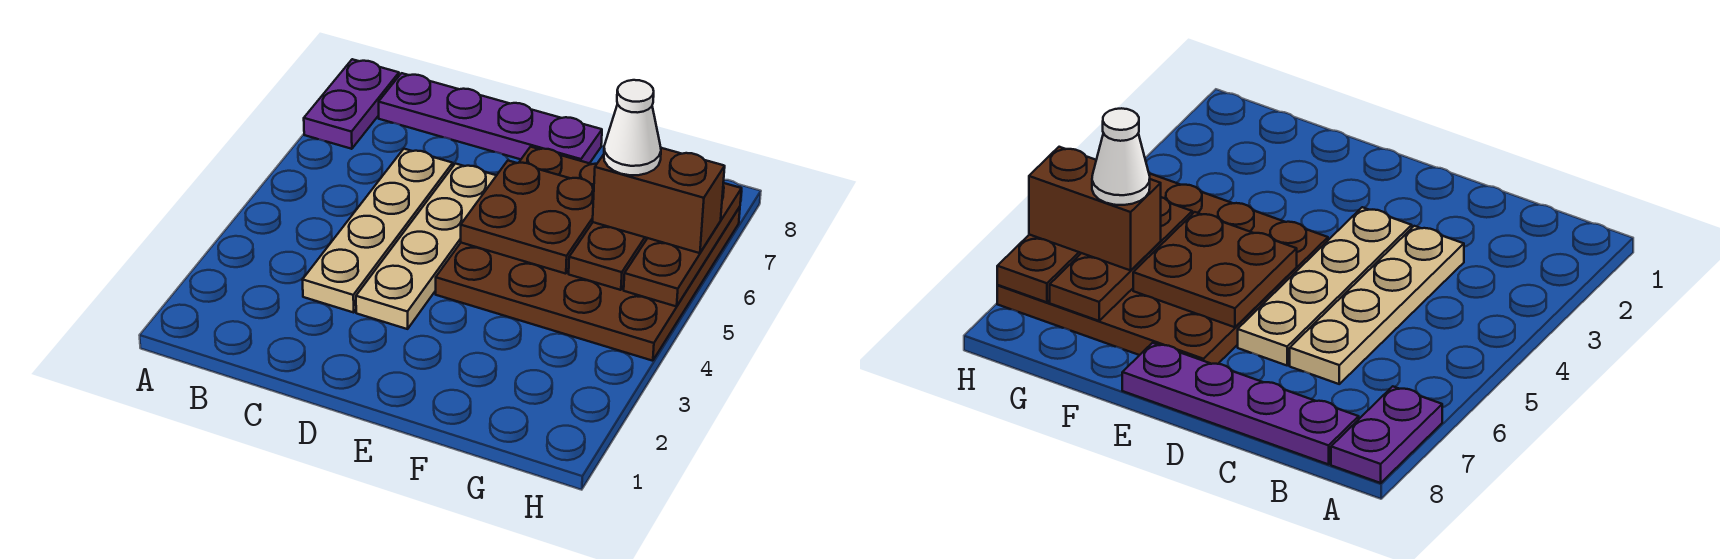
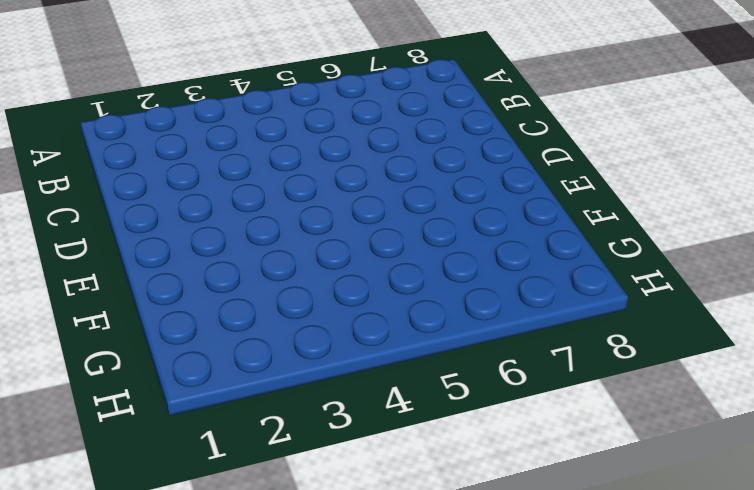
none -> purple 1x2 plate [304,59,399,149]
none -> purple 1x4 plate [379,73,602,163]

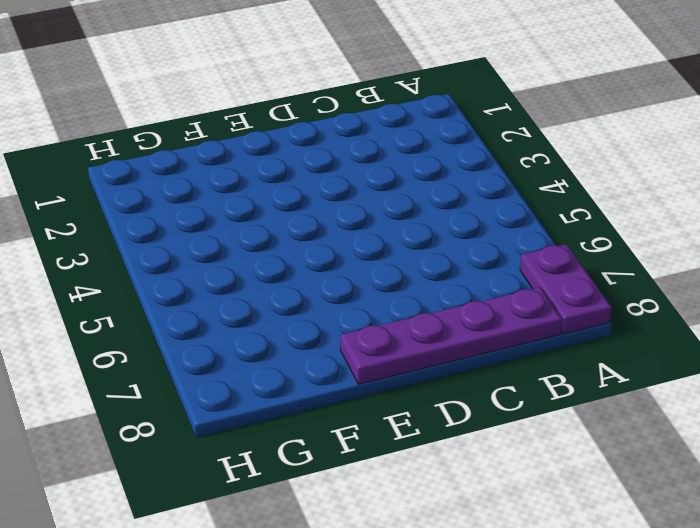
none -> tan 1x4 plate [303,149,453,312]
none -> tan 1x4 plate [356,164,497,329]

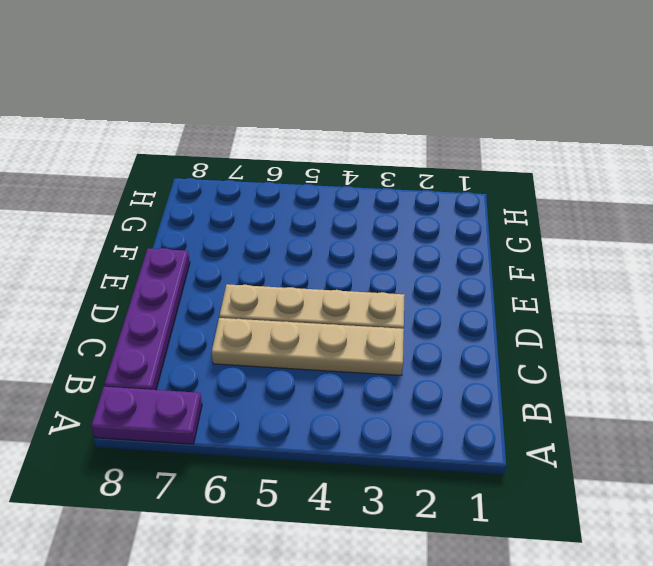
none -> brown 4x4 plate [436,147,740,361]
none -> brown 2x2 plate [461,161,594,274]

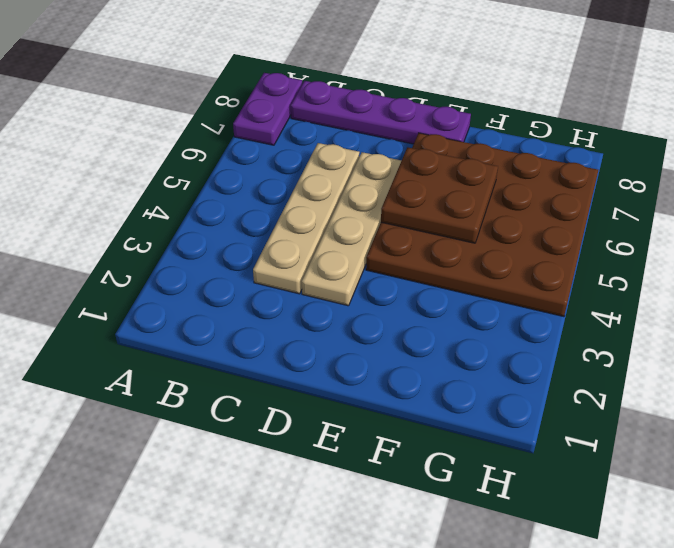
none -> brown 1x3 plate [569,222,647,290]
none -> brown 1x3 plate [624,183,742,306]

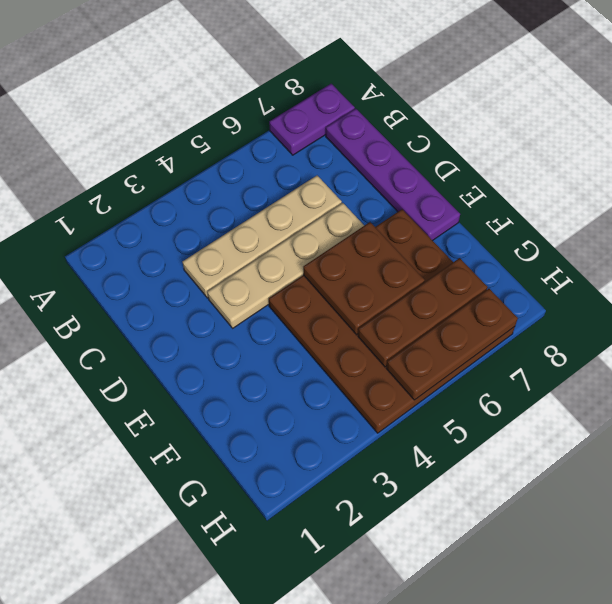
none -> brown 1x2 brick [593,148,725,253]
none -> white 1x1 cone [604,80,661,175]

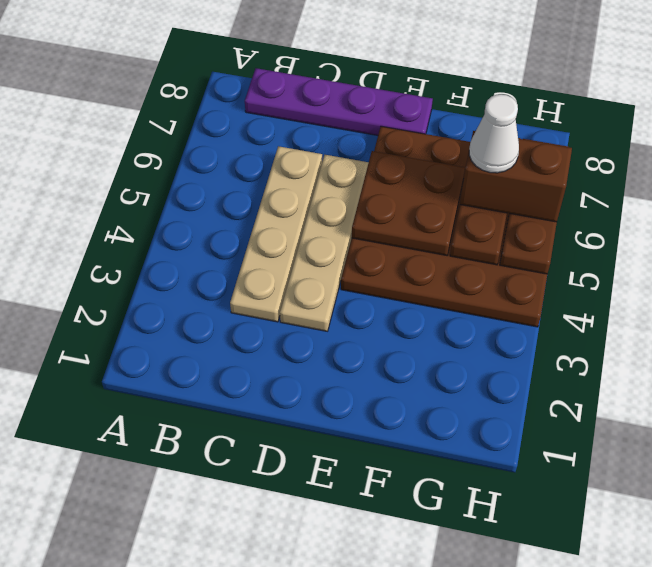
none -> purple 1x2 plate [304,59,399,149]

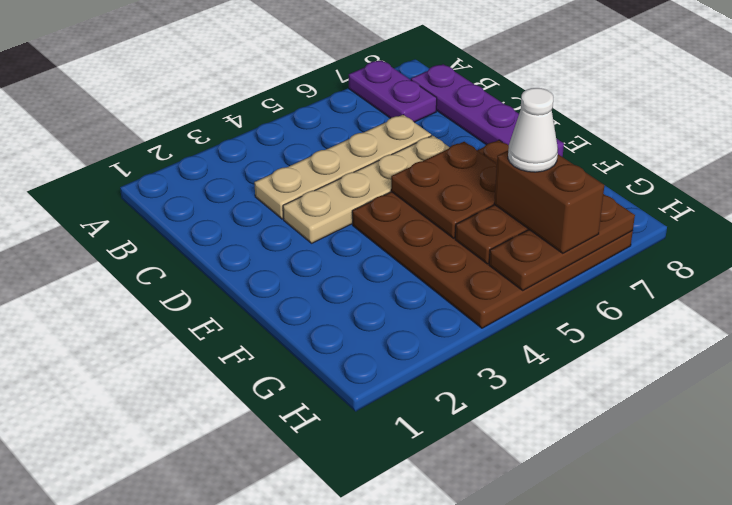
purple 1x2 plate [349,60,437,122] -> purple 1x2 plate turned to [304,59,399,149]

